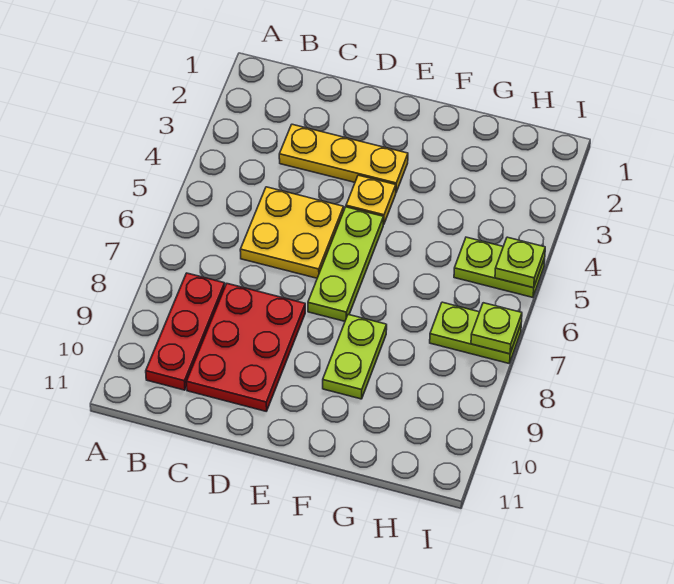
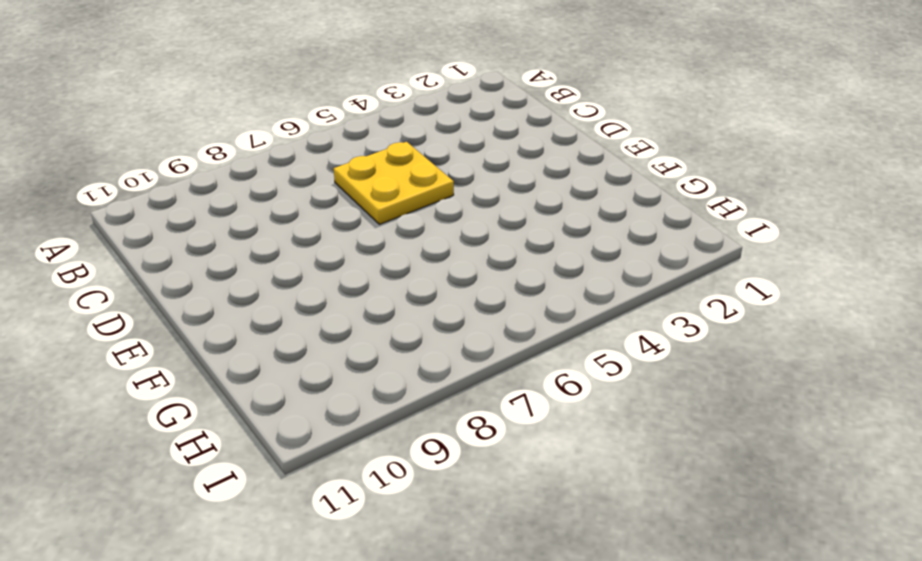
none -> red 1x3 plate [146,273,225,390]
none -> yellow 1x3 plate [279,124,408,192]

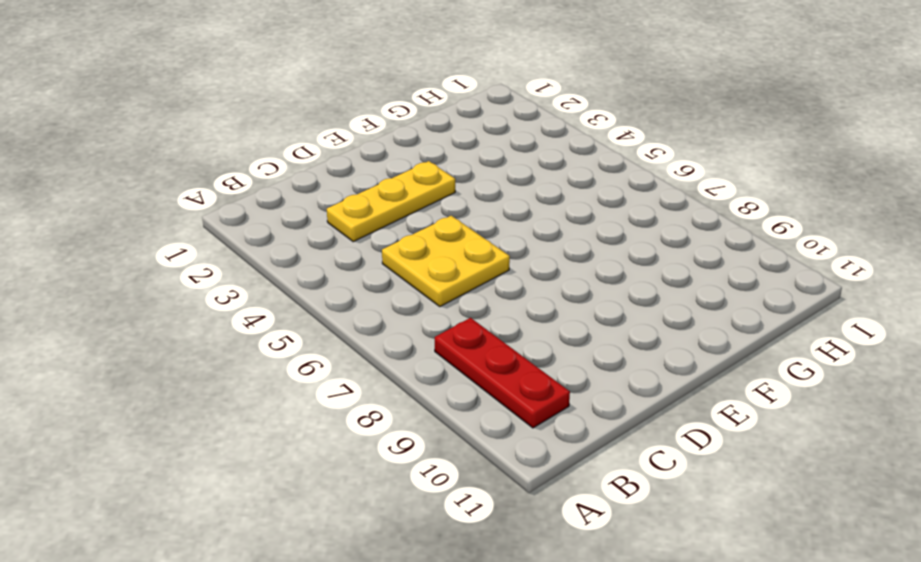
none -> red 2x3 plate [186,284,305,411]
none -> yellow 1x1 plate [346,175,396,224]

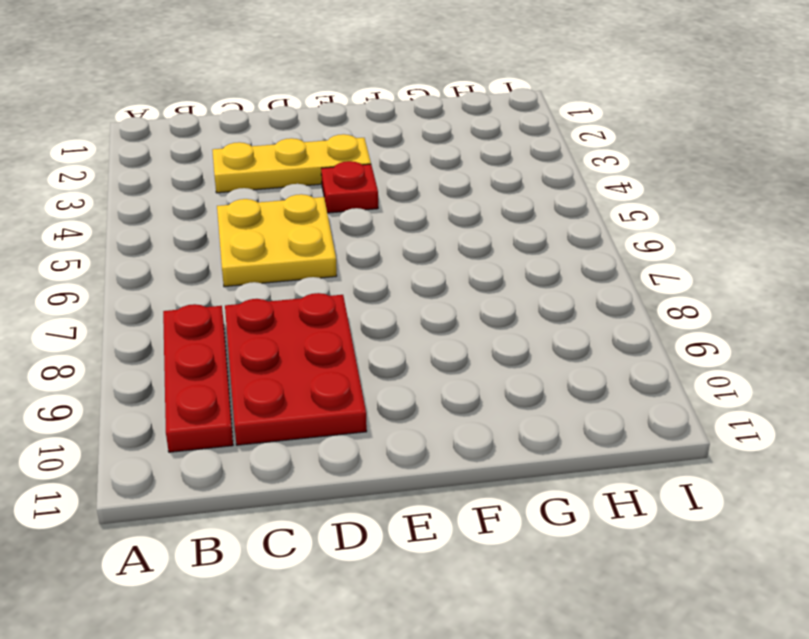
red 1x1 plate [321,161,378,213] -> yellow 1x1 plate [346,175,396,224]
none -> lime 1x3 plate [308,207,384,321]
none -> lime 1x2 plate [323,315,387,399]

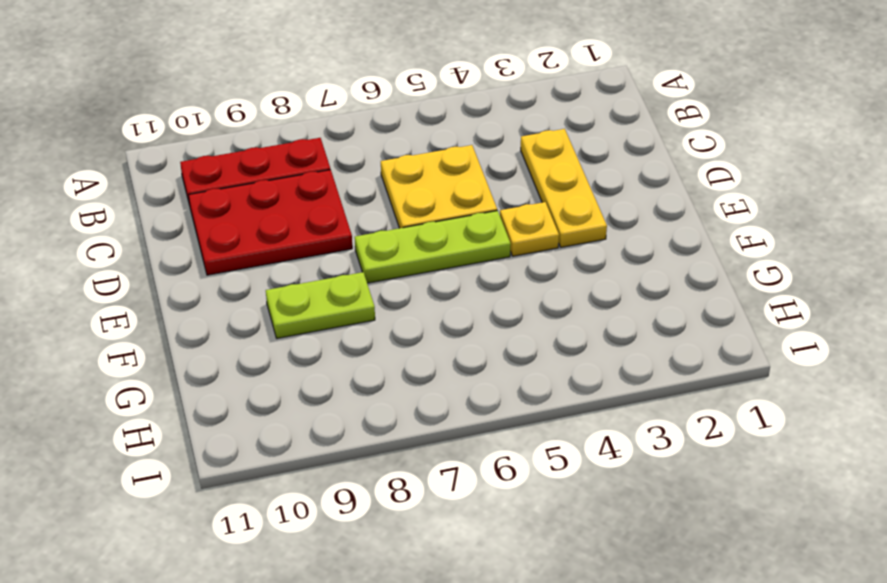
none -> lime 1x2 plate [454,237,545,297]
none -> lime 1x2 plate [430,302,521,363]

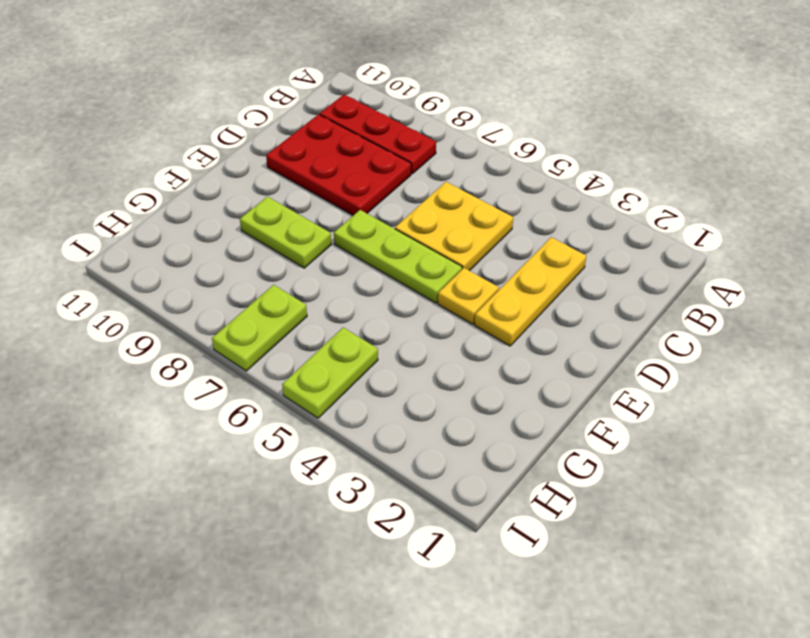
none -> lime 1x1 plate [495,237,545,288]
none -> lime 1x1 plate [471,303,522,354]

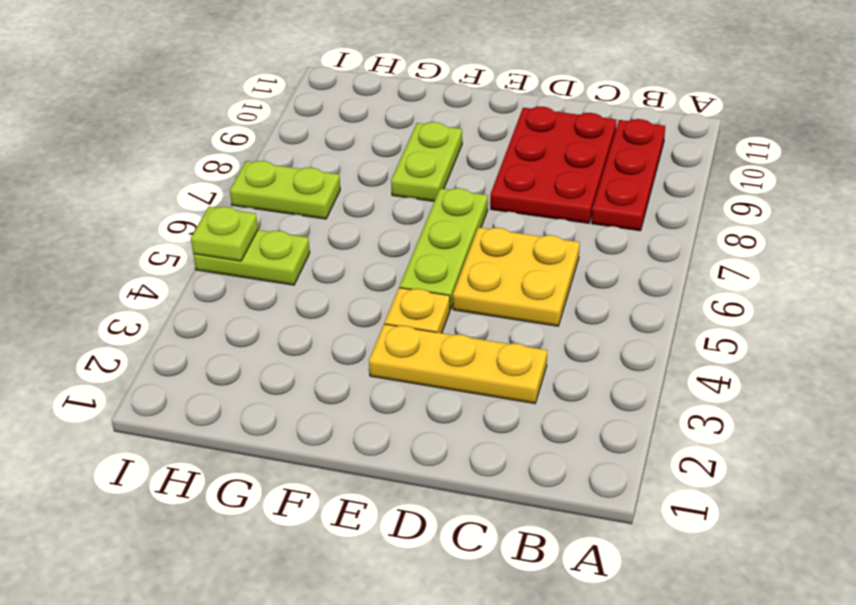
none -> lime 1x1 plate [471,303,522,354]

